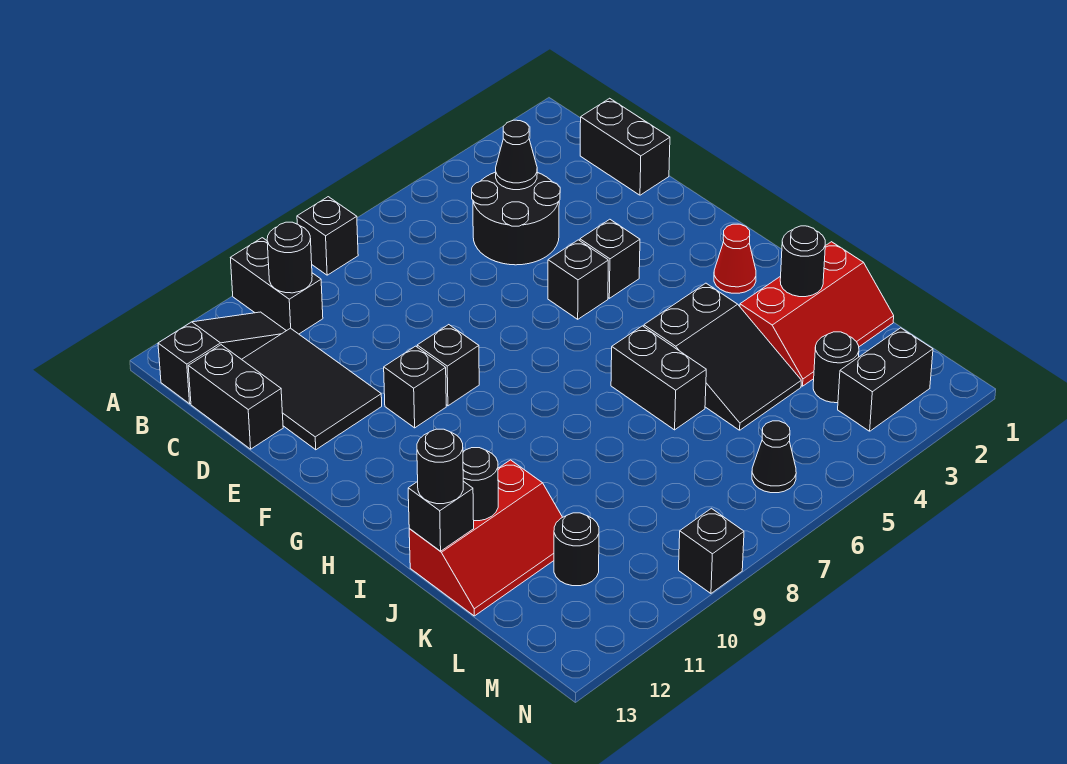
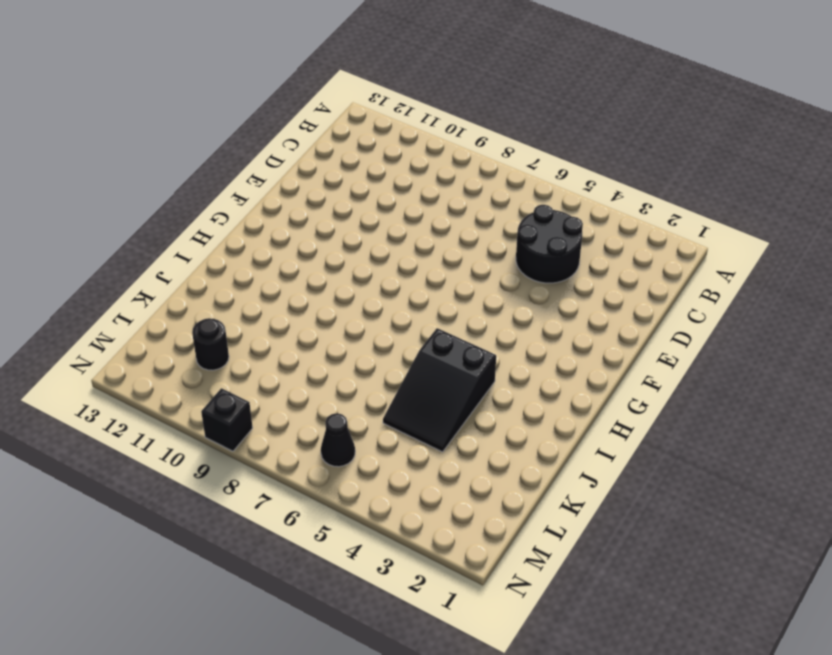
none -> black 1x1 brick [297,197,358,275]
none -> black 1x2 brick [231,238,323,334]
none -> black 1x3 slope [158,312,286,404]

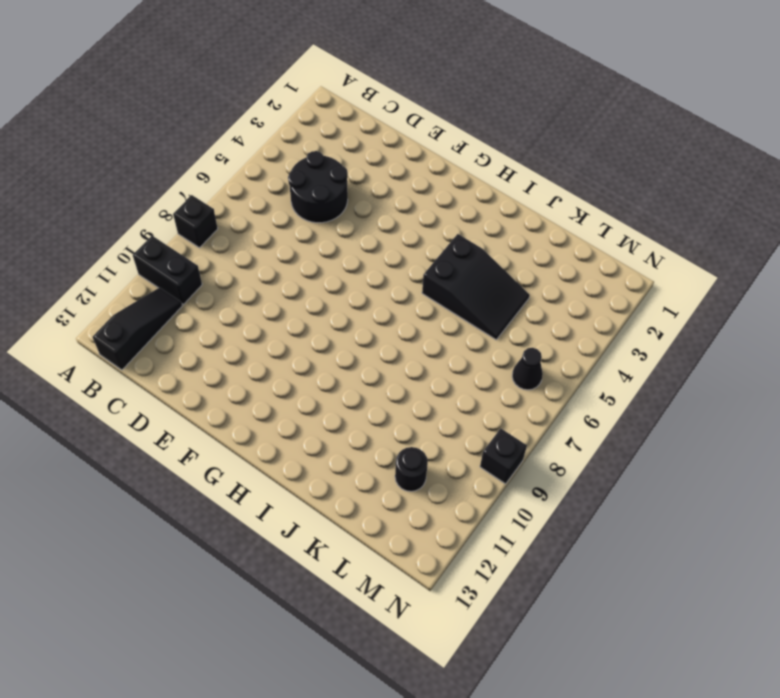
none -> black 1x2 brick [580,98,670,195]
none -> black 2x3 tile [242,328,382,450]
none -> black 1x2 brick [188,345,283,449]

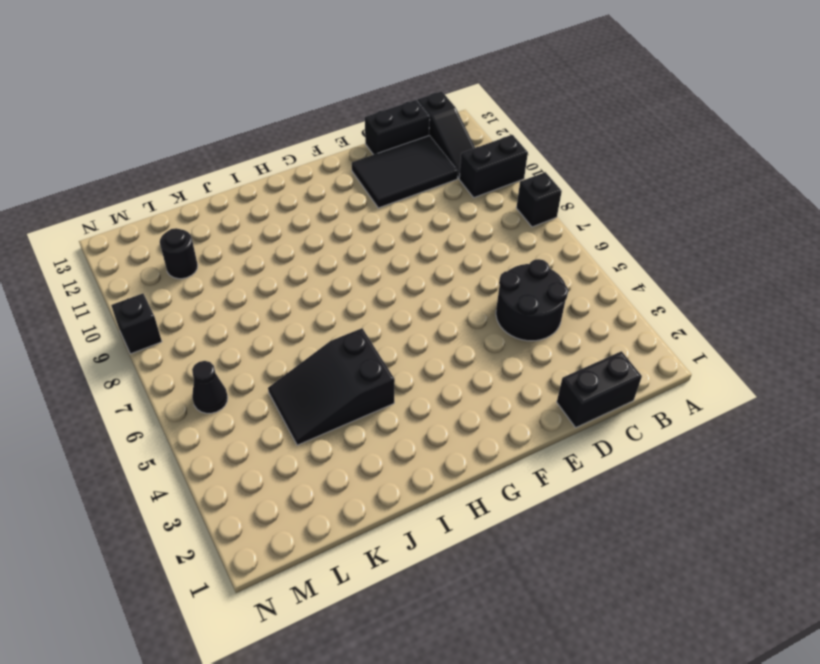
none -> black 1x1 brick [580,219,640,298]
none -> black 1x1 brick [548,240,608,319]
none -> black 1x1 brick [417,325,479,406]

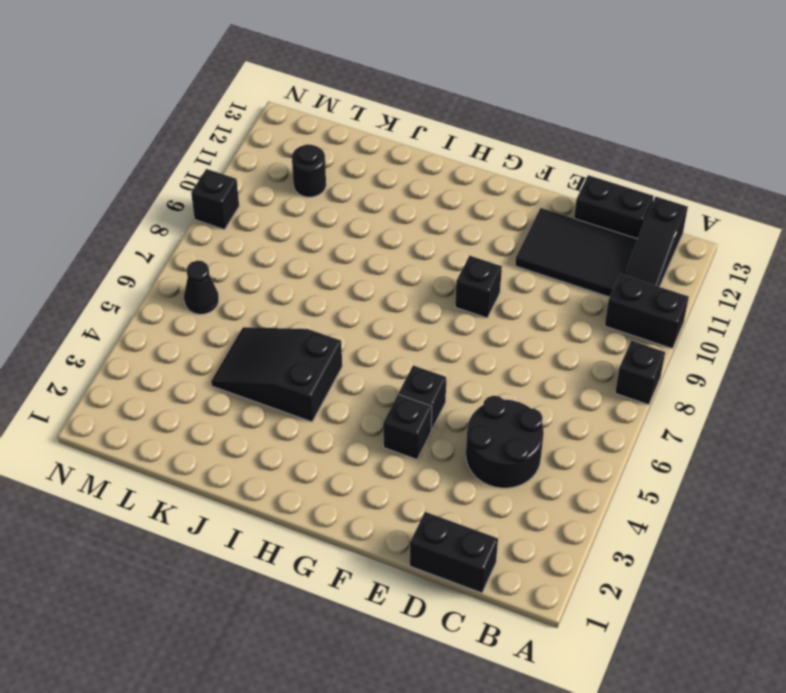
none -> black 1x1 brick [384,346,446,428]
none -> red 1x1 cone [714,224,756,293]
none -> black 1x2 brick [611,326,706,430]

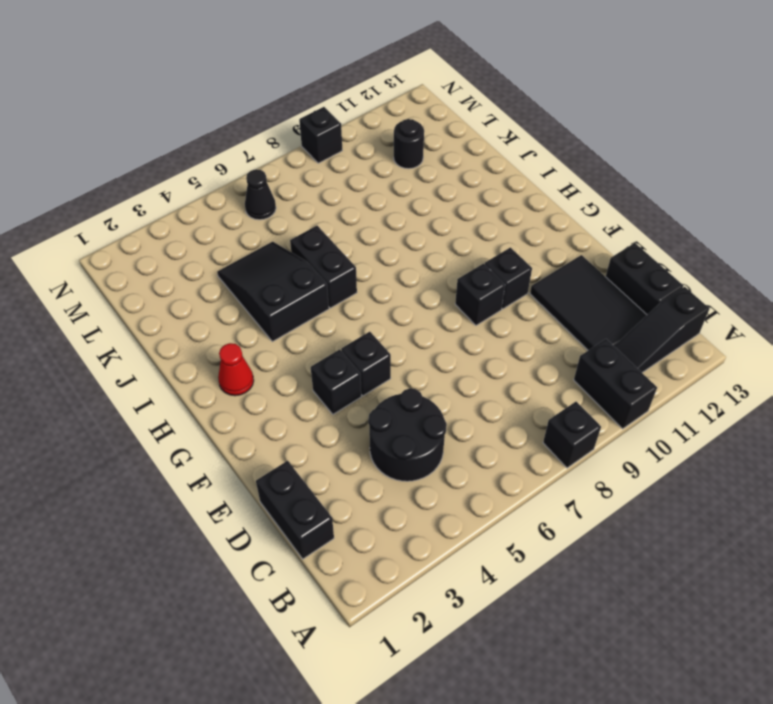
none -> red 2x3 slope [740,242,894,386]
none -> red 2x3 slope [409,460,562,616]
none -> black 1x1 round brick [813,332,859,403]

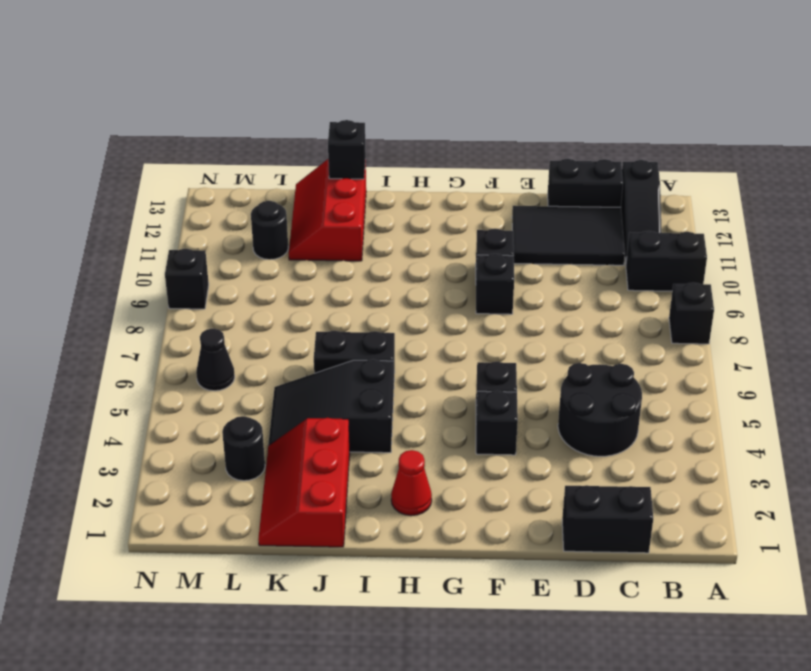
none -> black 1x2 brick [838,328,933,431]
none -> black 1x1 round brick [267,222,312,293]
none -> black 1x1 cone [496,120,537,190]

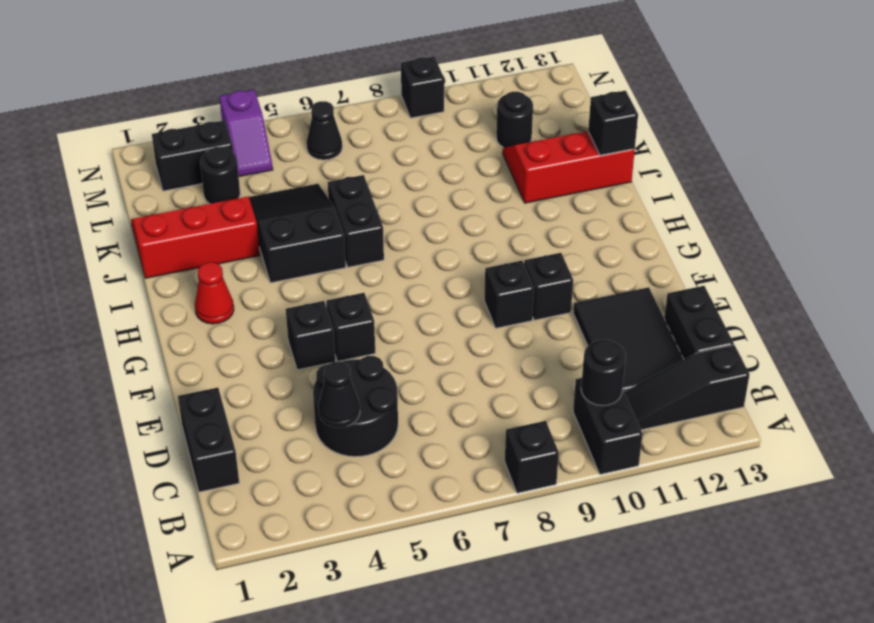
purple 1x2 slope [219,89,273,177] -> none
none -> black 1x1 round brick [780,226,825,297]
none -> black 1x1 round brick [463,448,498,521]
none -> black 1x1 round brick [417,429,463,504]

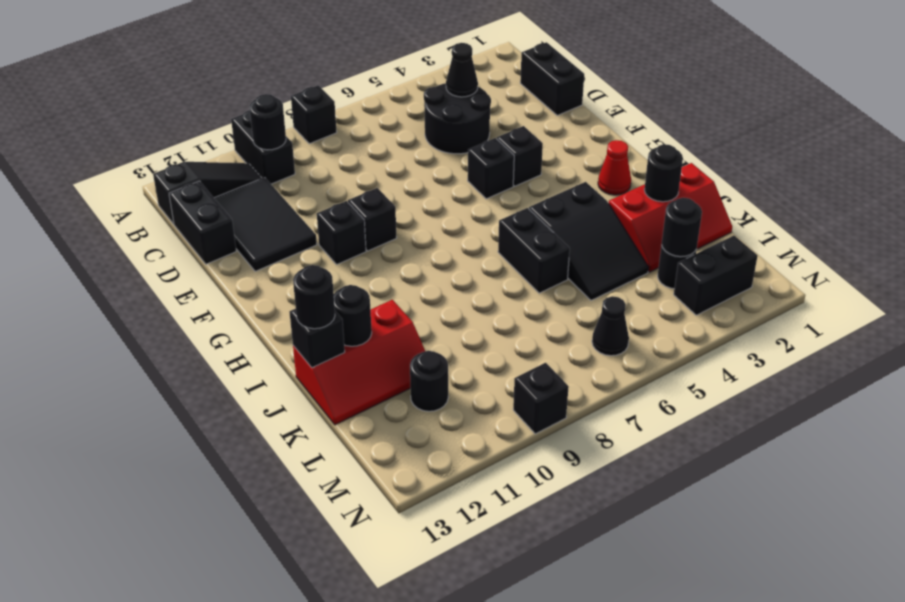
black 1x1 round brick [662,198,702,257] -> none

